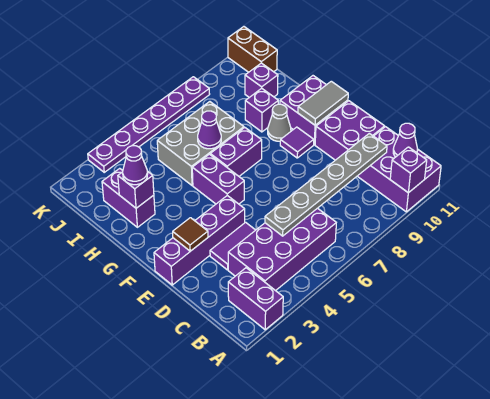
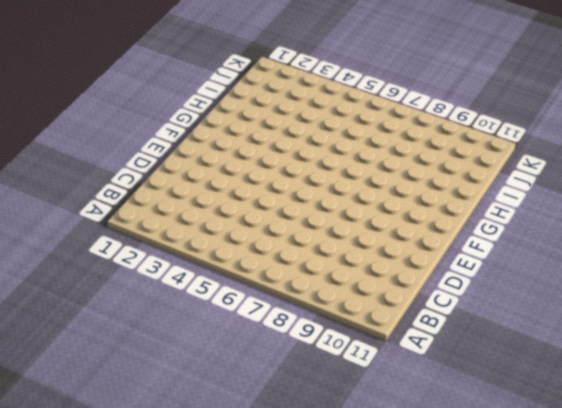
none -> purple 1x2 brick [228,268,283,330]
none -> purple 2x3 brick [358,127,441,212]
none -> purple 2x4 brick [228,208,336,291]

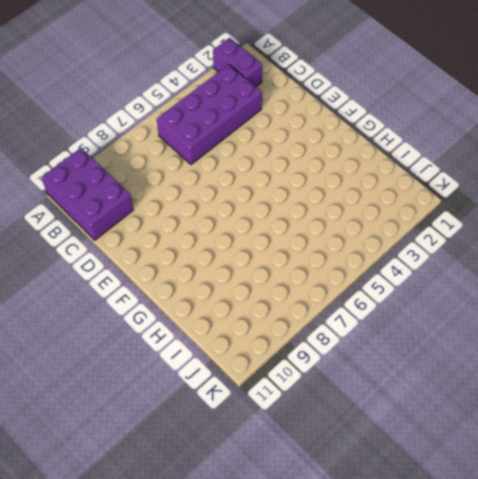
none -> purple 1x2 tile [210,222,255,270]
none -> purple 2x2 brick [315,101,385,160]
none -> purple 1x4 brick [154,196,245,285]

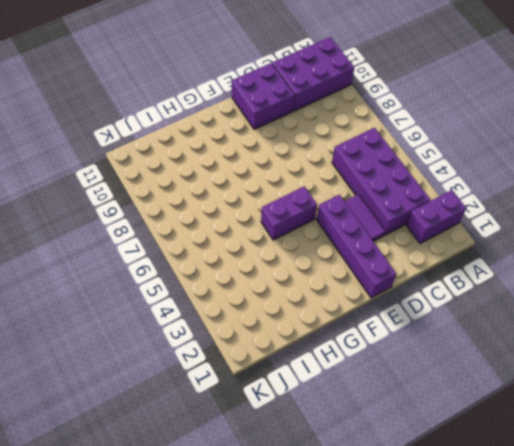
none -> purple 1x1 tile [280,127,314,158]
none -> purple 2x2 brick [280,76,348,145]
none -> purple 1x2 brick [210,127,262,176]

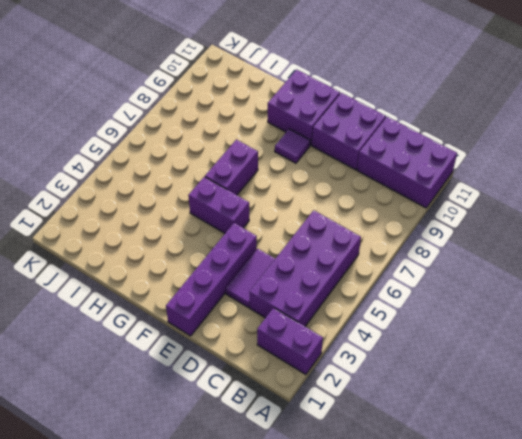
none -> grey 1x1 cone [268,104,291,141]
none -> purple 1x2 brick [102,168,155,227]
none -> grey 2x3 brick [157,102,244,185]

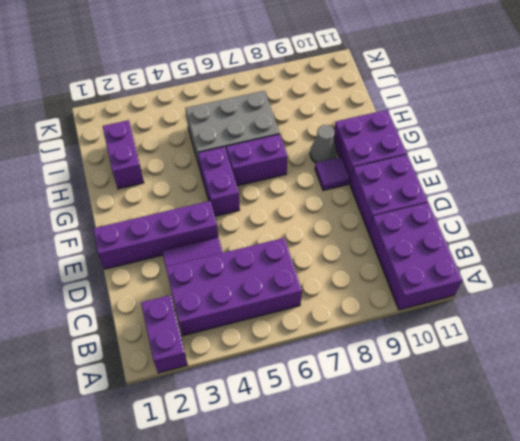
none -> purple 1x1 brick [245,88,278,132]
none -> purple 1x1 brick [245,63,278,97]
none -> brown 1x2 brick [228,27,277,72]

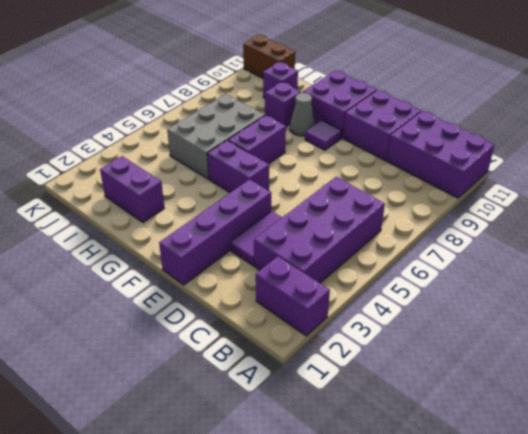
none -> purple 1x6 plate [88,77,210,172]
none -> purple 1x1 brick [390,147,427,193]
none -> purple 1x1 cone [393,123,417,157]

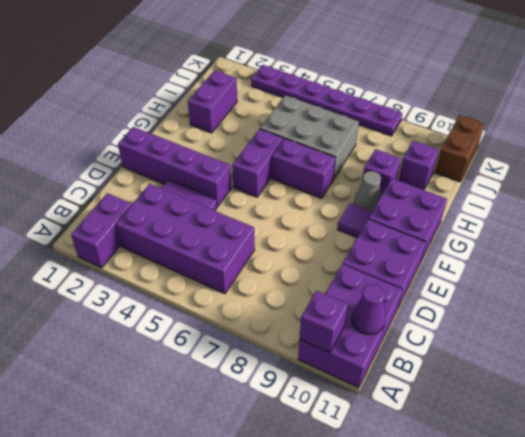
none -> grey 1x6 plate [265,133,387,236]
none -> brown 1x1 tile [173,218,208,251]
none -> grey 1x2 tile [298,81,348,125]

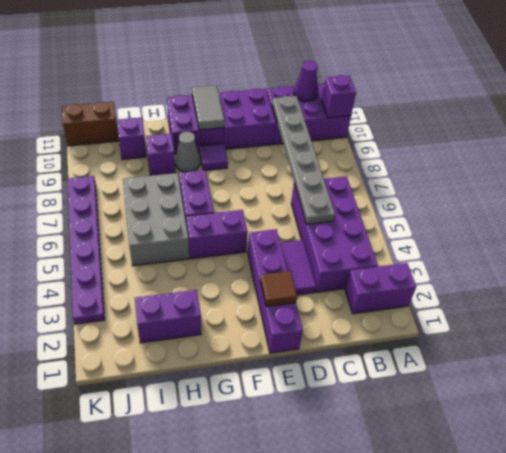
none -> purple 1x1 brick [118,171,154,208]
none -> purple 1x1 cone [198,111,221,149]
none -> purple 1x1 cone [123,146,148,185]

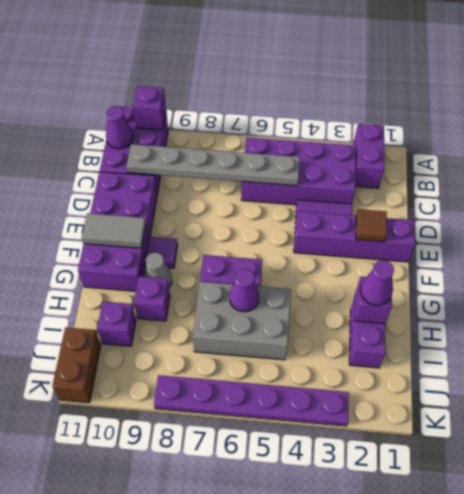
none -> purple 1x2 brick [192,154,244,204]

